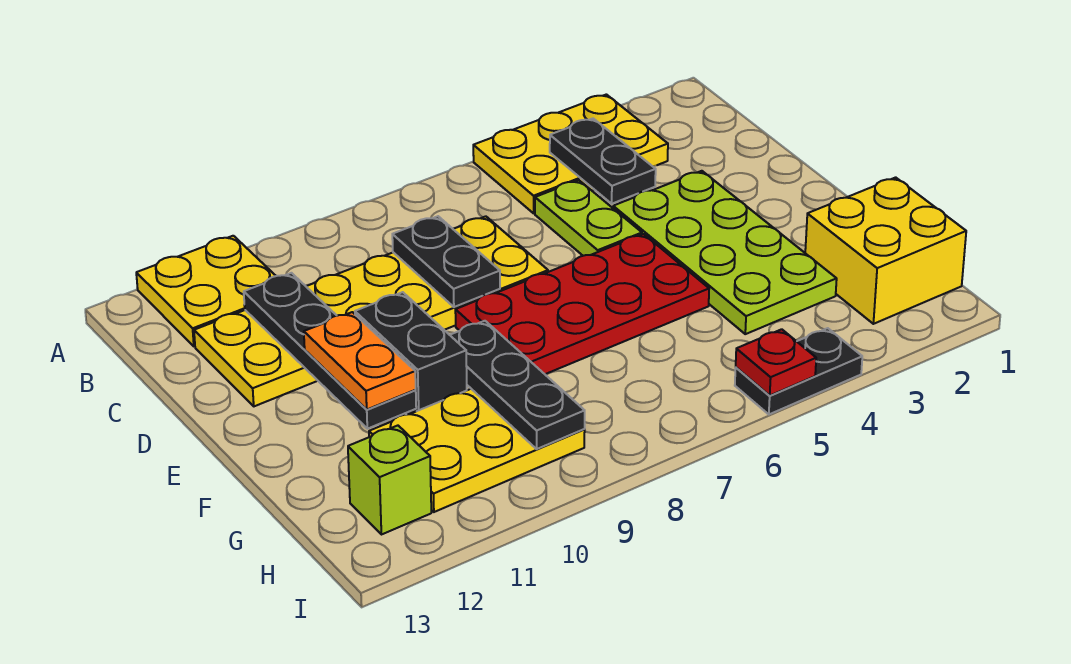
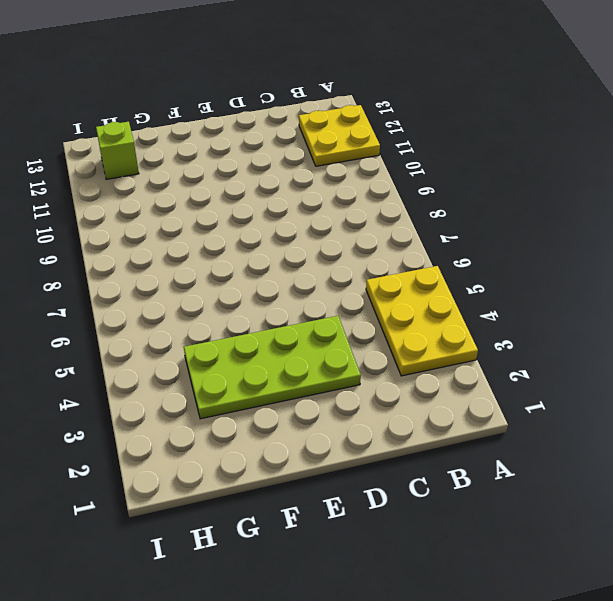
none -> lime 1x2 plate [535,180,642,256]
none -> yellow 2x6 plate [194,216,548,406]
none -> red 2x4 plate [455,234,709,374]

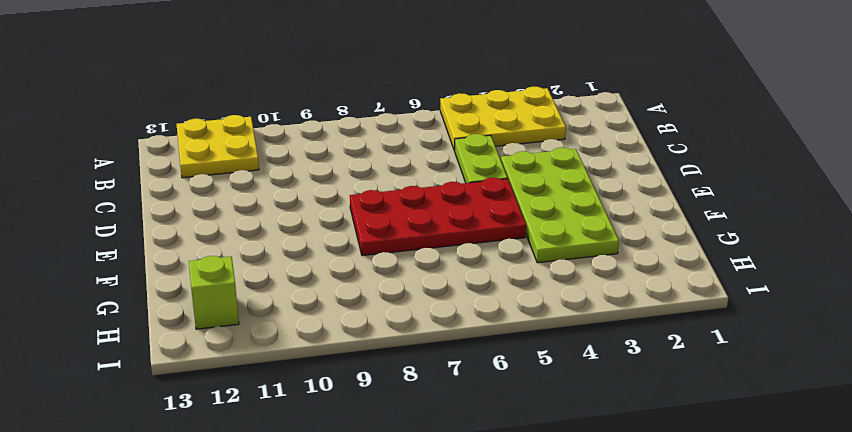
none -> yellow 2x6 plate [194,216,548,406]
none -> black 1x2 brick [355,292,467,415]
none -> yellow 2x2 brick [805,177,966,324]

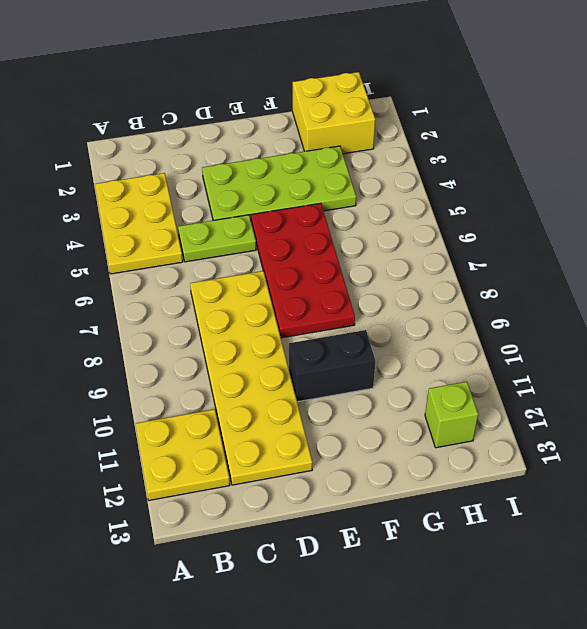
none -> yellow 2x3 plate [369,389,585,512]
none -> black 1x2 plate [735,328,862,414]
none -> black 1x2 plate [550,119,656,204]

